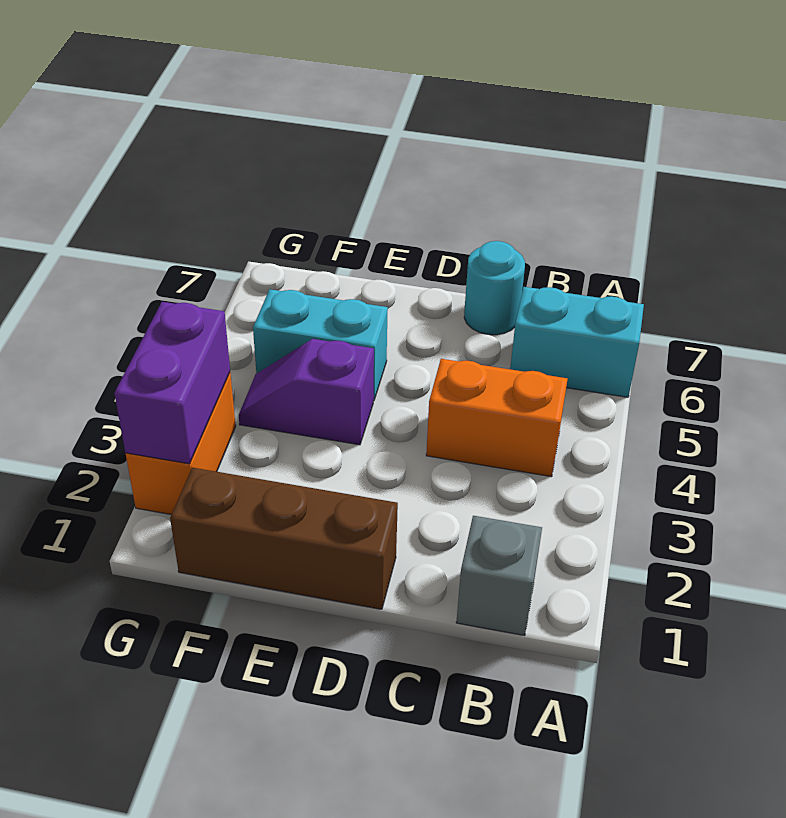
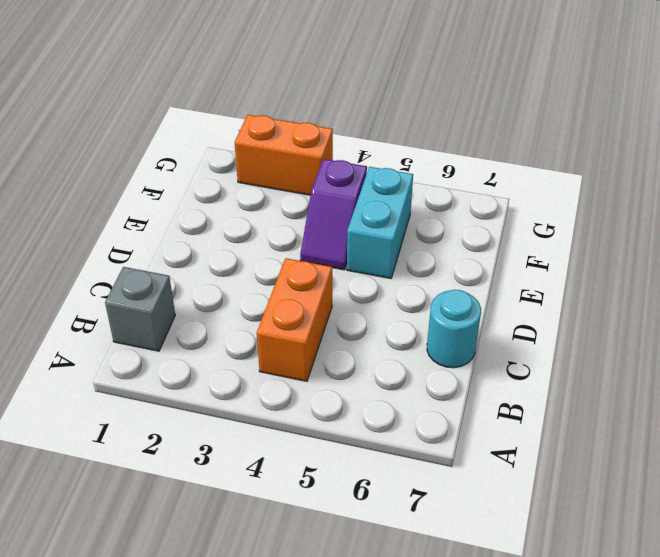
purple 1x2 slope [300,159,367,270] -> purple 1x2 slope turned to [239,339,374,445]
none -> cyan 1x2 brick [510,287,644,397]
none -> brown 1x3 brick [170,468,398,609]

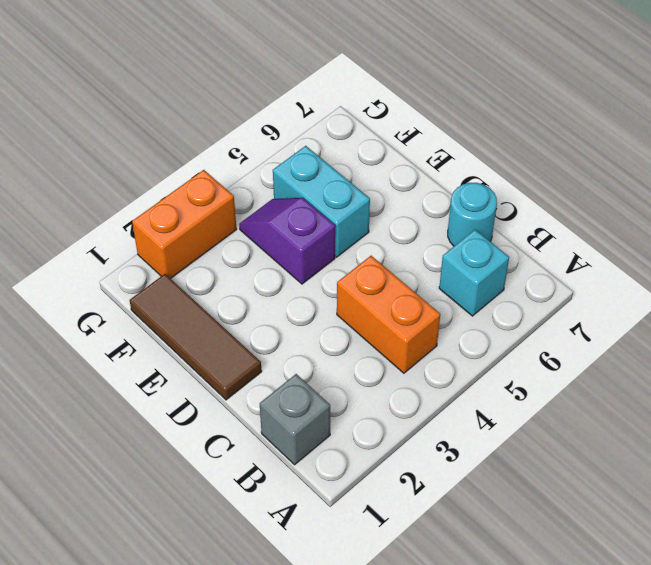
cyan 1x1 brick [439,230,509,316] -> cyan 1x2 brick [510,287,644,397]
brown 1x3 tile [130,274,262,400] -> brown 1x3 brick [170,468,398,609]
none -> purple 1x2 brick [114,302,230,464]

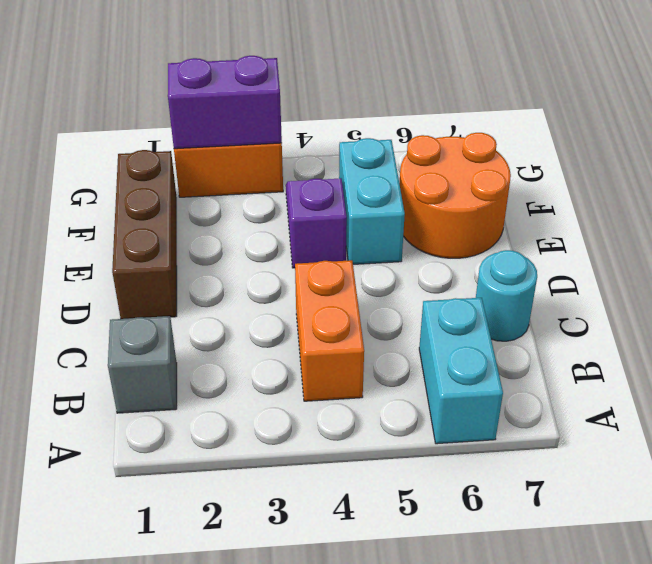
orange 2x2 round brick [399,133,511,258] -> none

